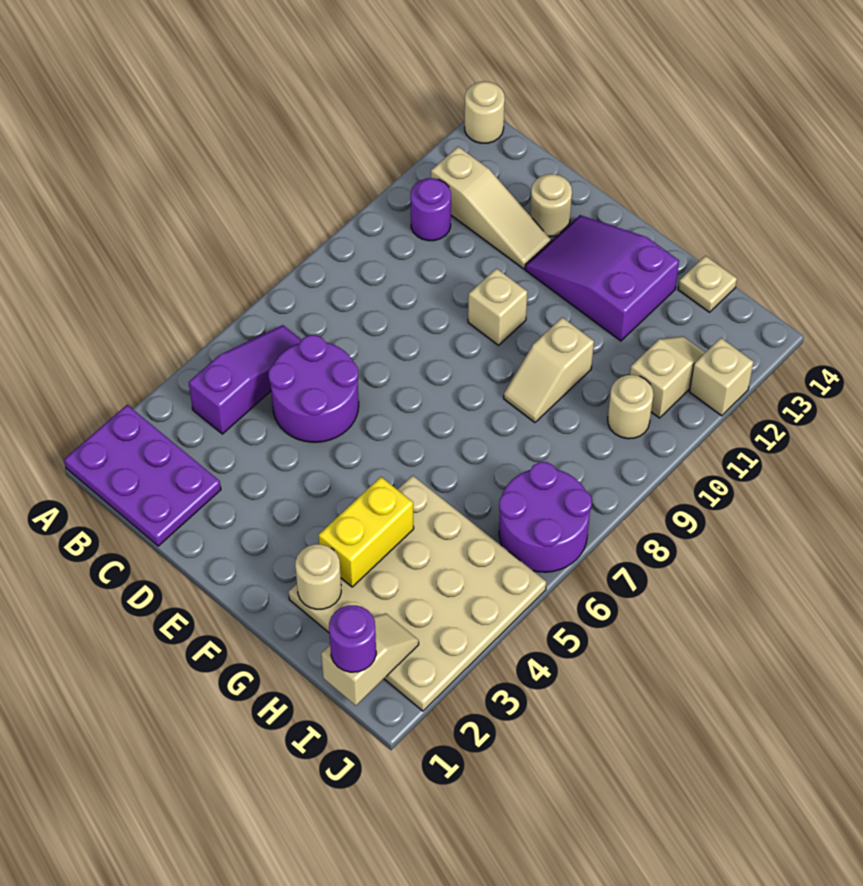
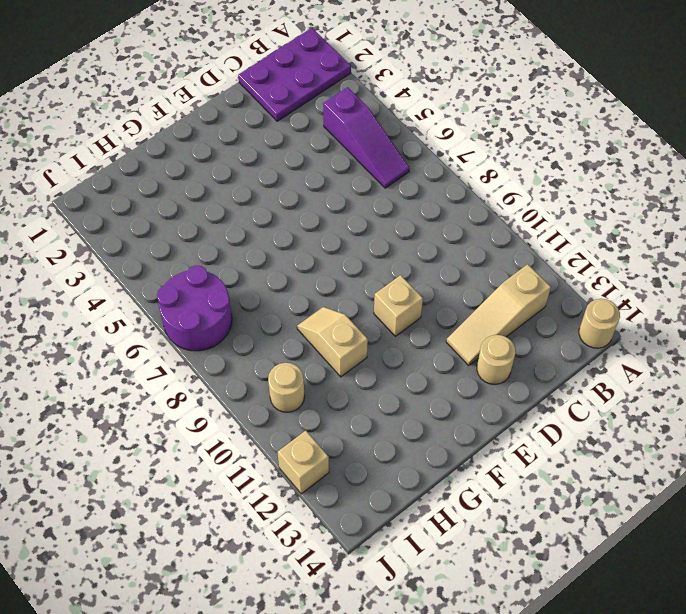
none -> purple 1x1 round brick [411,178,451,241]
none -> purple 2x2 round brick [269,335,359,442]
none -> purple 2x3 slope [525,215,679,341]

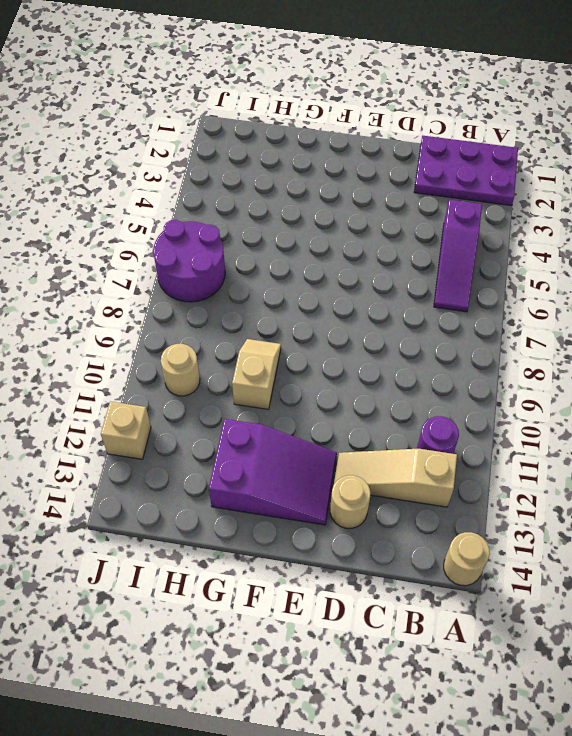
none -> purple 2x2 round brick [269,335,359,442]
none -> tan 1x1 brick [468,268,527,345]
none -> tan 4x4 plate [289,475,546,711]

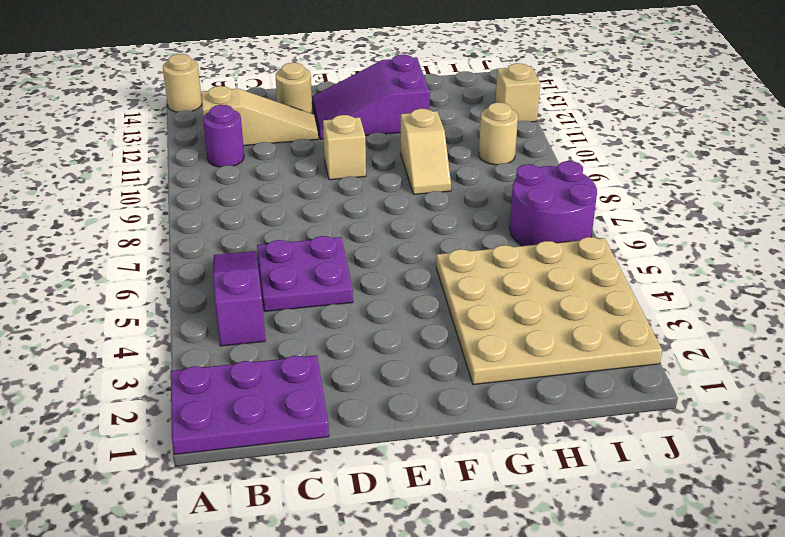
purple 2x2 plate [257,236,353,311] -> purple 2x2 round brick [269,335,359,442]
none -> tan 1x1 plate [678,256,737,312]
none -> tan 1x2 slope [630,336,705,418]
none -> tan 1x1 round brick [295,544,341,609]

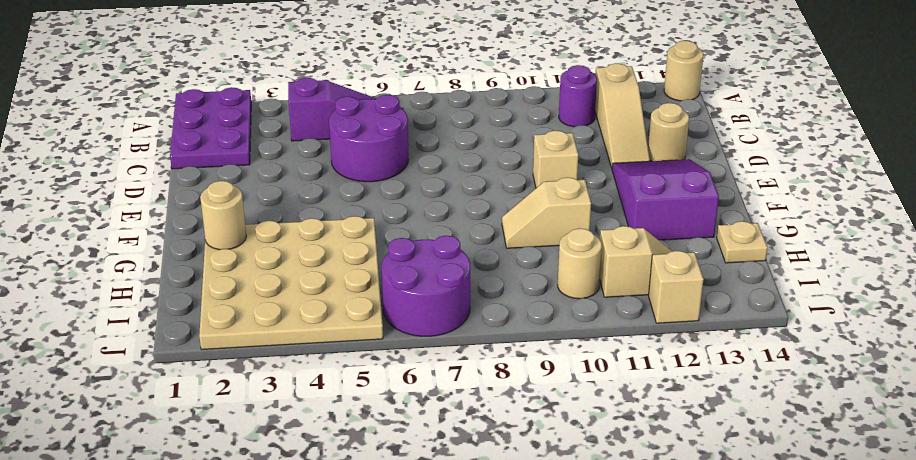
none -> yellow 1x2 brick [319,477,414,587]
none -> tan 1x2 slope [321,613,419,706]
none -> purple 1x1 round brick [329,605,376,672]

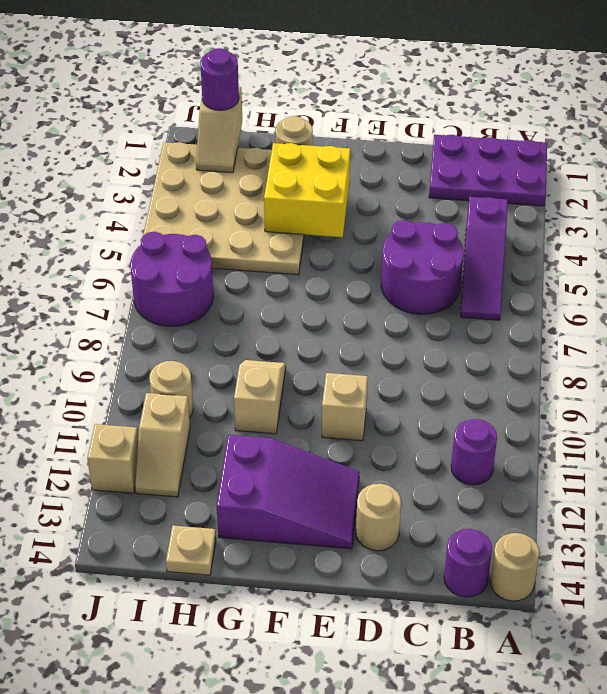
purple 1x1 round brick [444,529,492,597] -> none
yellow 2x2 brick [264,143,350,237] -> yellow 1x2 brick [319,477,414,587]
none -> tan 1x3 slope [431,147,551,269]

